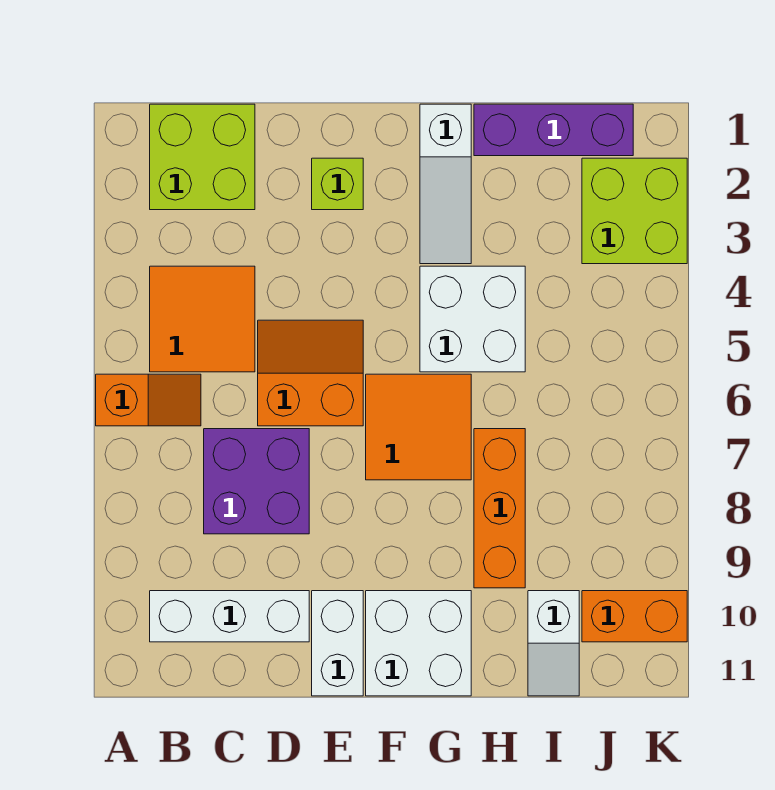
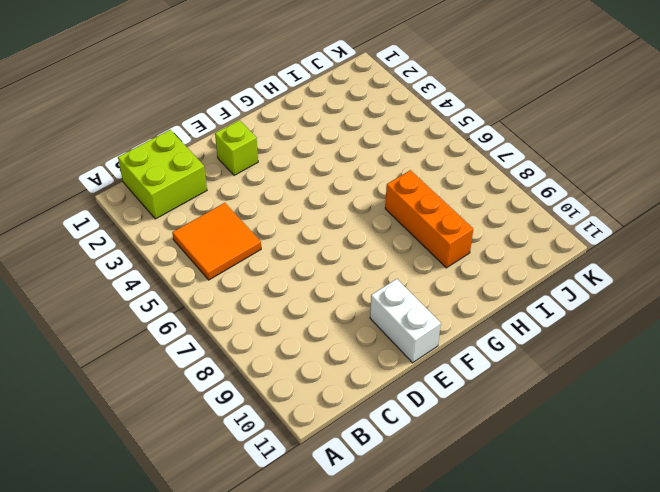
none -> orange 1x2 slope [96,374,201,426]
none -> white 1x3 brick [150,591,309,642]
none -> purple 2x2 brick [204,429,309,534]

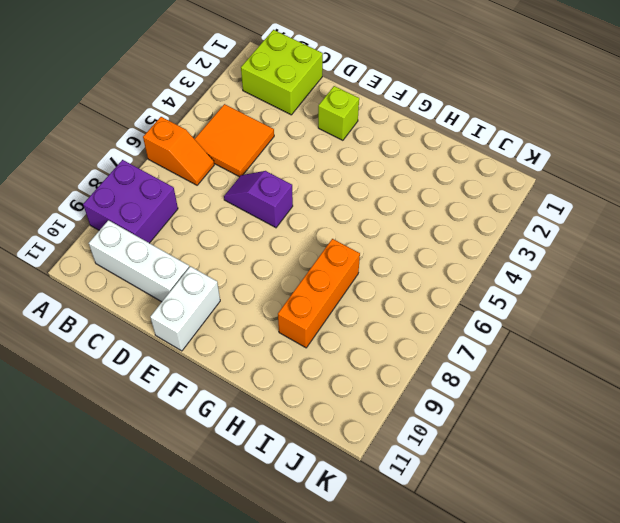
purple 2x2 brick [83,160,178,243] -> purple 2x2 brick moved to [204,429,309,534]
purple 1x2 slope [224,171,293,228] -> orange 2x2 slope [258,320,363,426]
none -> orange 2x2 tile [366,374,471,480]
none -> white 2x2 brick [366,591,471,696]
none -> white 1x3 slope [420,104,471,264]

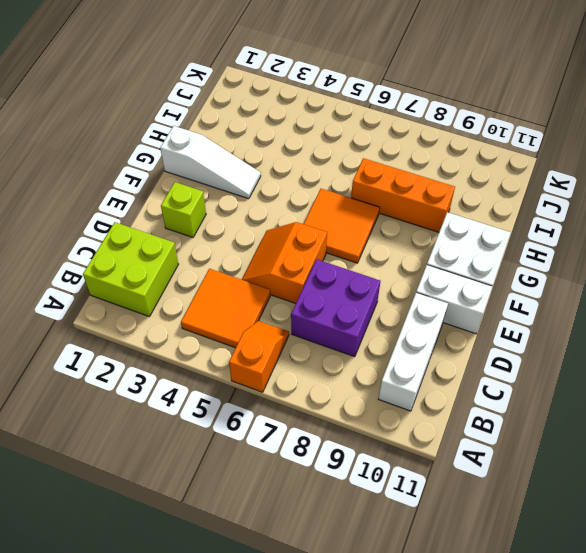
none -> white 2x2 brick [420,266,525,372]
none -> purple 1x3 brick [474,104,633,156]
none -> white 1x2 slope [528,591,579,696]

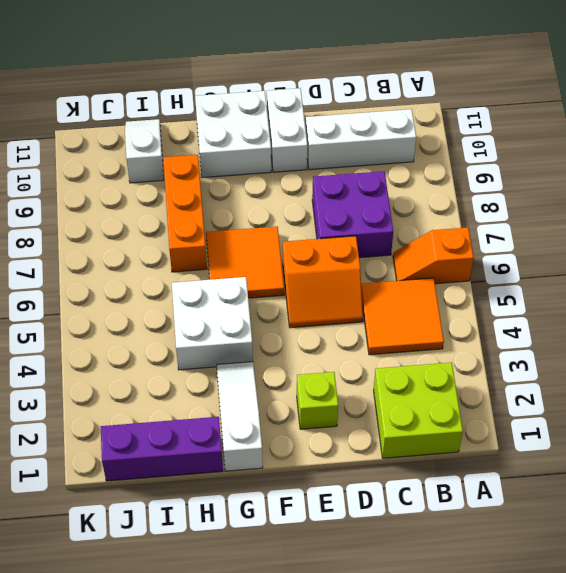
none -> lime 2x2 brick [582,158,687,264]
none -> orange 1x2 brick [582,591,687,642]

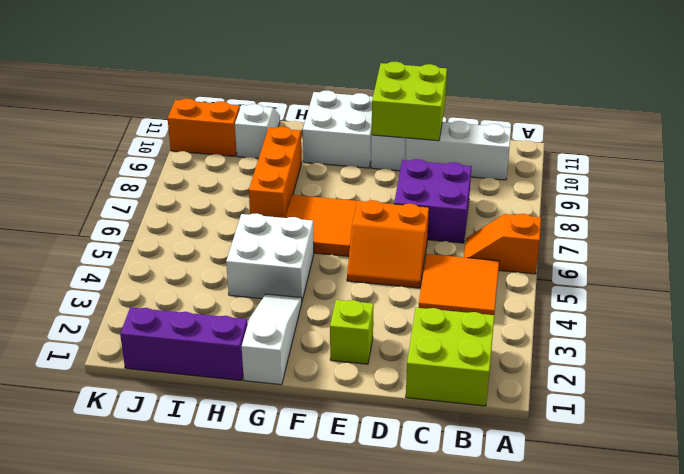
lime 2x2 brick [372,62,447,141] -> lime 2x2 brick moved to [582,158,687,264]

